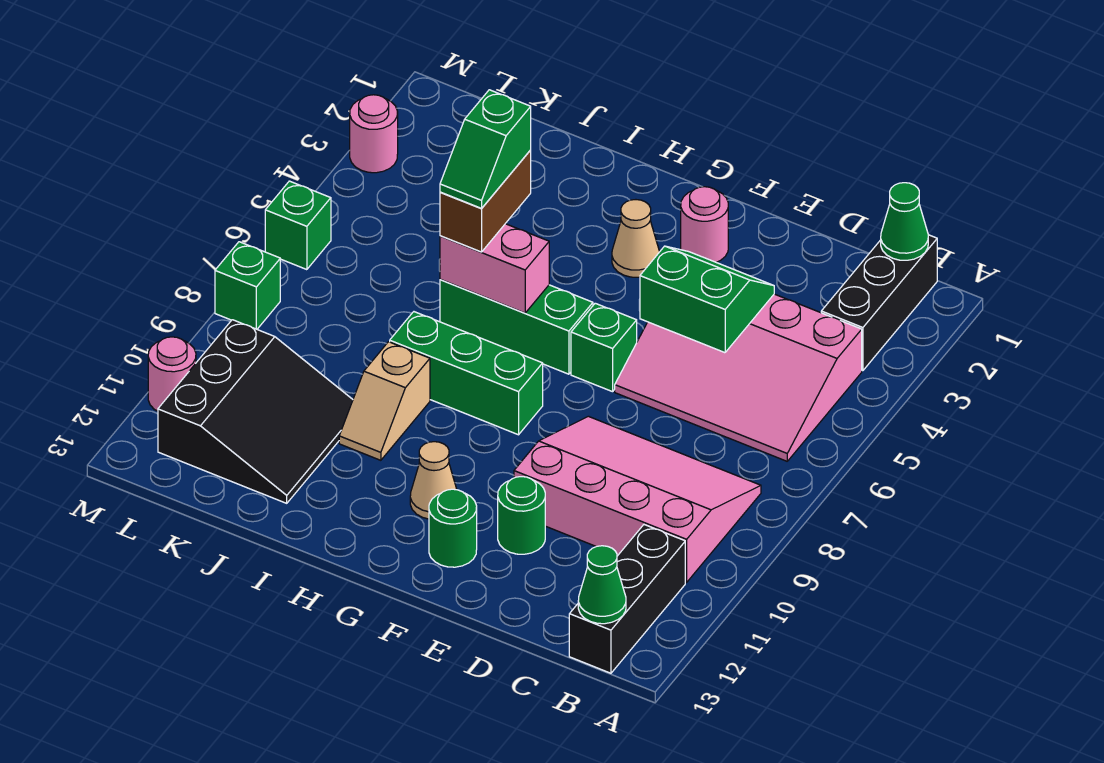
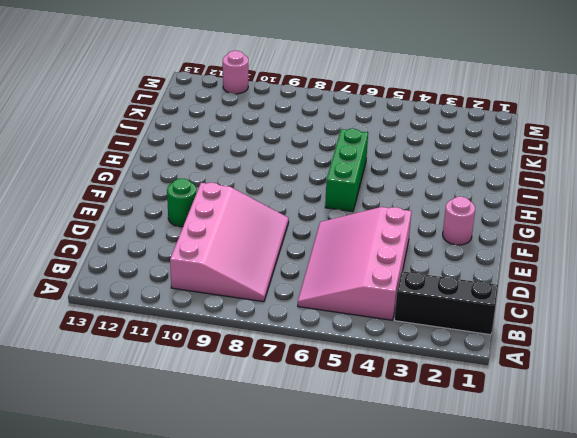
none -> black 1x3 brick [569,525,685,673]
none -> green 1x1 brick [571,303,637,392]
none -> green 1x1 round brick [429,489,477,567]

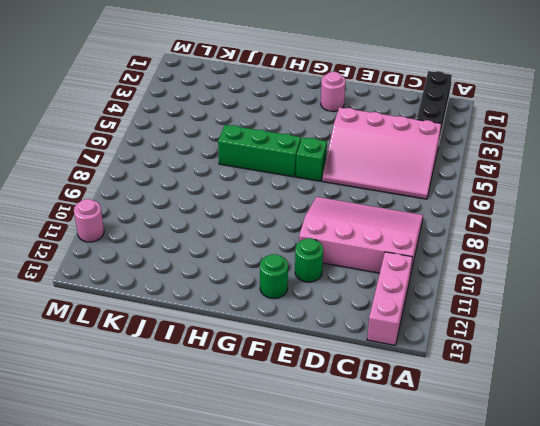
pink 1x3 brick [367,252,413,345] -> black 1x3 brick [569,525,685,673]
none -> tan 1x1 cone [612,200,660,277]
none -> green 1x3 brick [390,312,543,435]
none -> tan 1x1 cone [410,442,457,519]

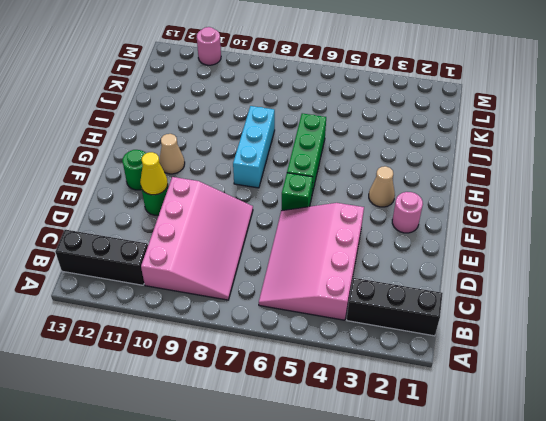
yellow 1x1 cone [140,152,168,195] -> none
cyan 1x3 brick [233,106,275,188] -> green 1x3 brick [390,312,543,435]
none -> tan 1x2 slope [339,342,430,460]
none -> black 3x3 slope [158,320,353,503]
none -> pink 1x1 round brick [350,95,398,173]

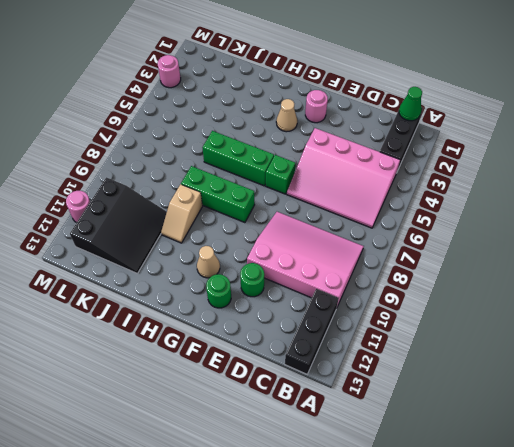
none -> green 1x1 brick [265,181,331,270]
none -> green 1x1 brick [215,242,280,329]
none -> green 1x1 cone [578,546,626,624]

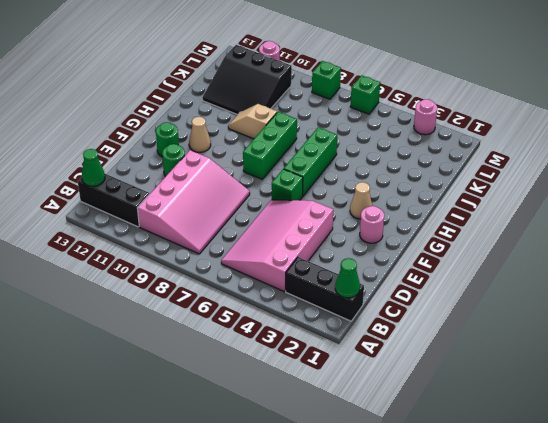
none -> green 2x2 slope [640,246,774,353]
none -> pink 1x2 brick [440,224,549,313]
none -> brown 1x2 brick [440,150,531,252]

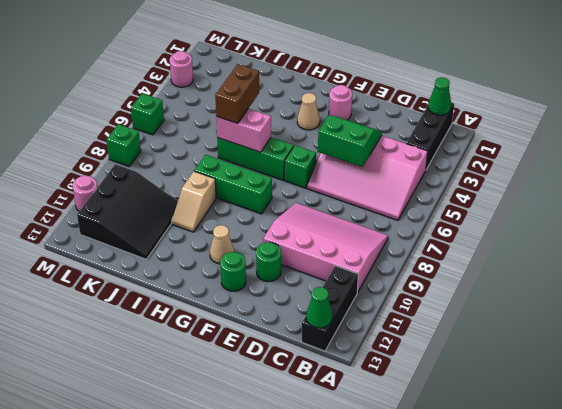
none -> green 1x2 slope [440,90,531,209]

